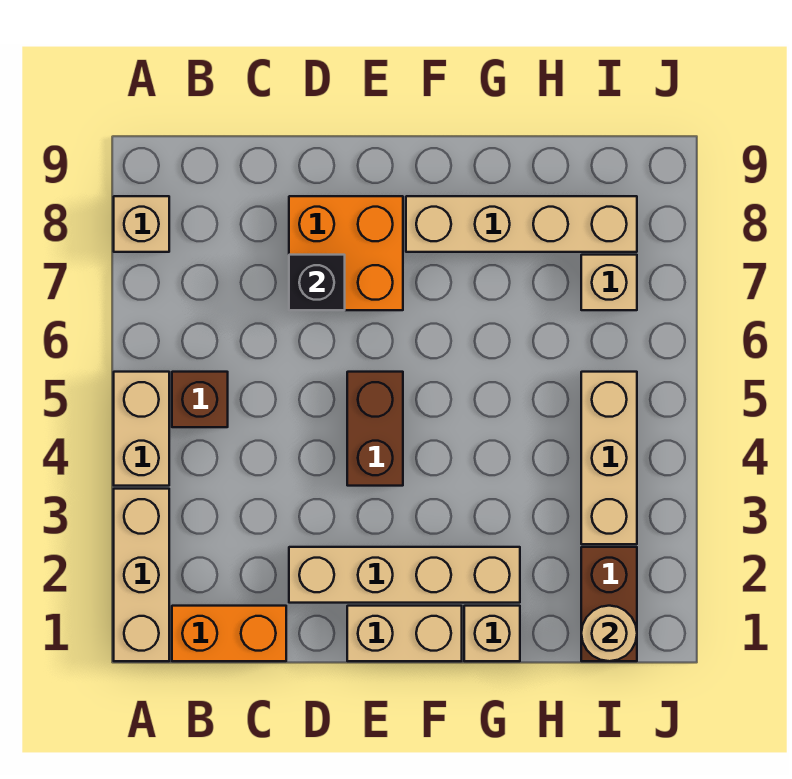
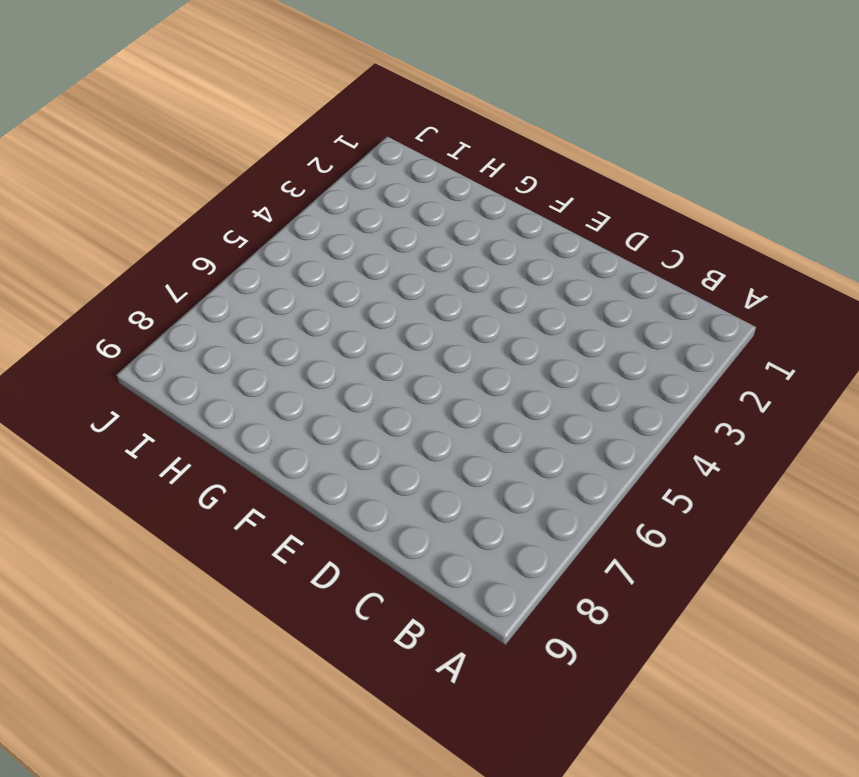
none -> tan 1x3 brick [114,489,169,661]
none -> tan 1x2 brick [114,372,169,486]
none -> tan 1x1 brick [114,196,169,252]

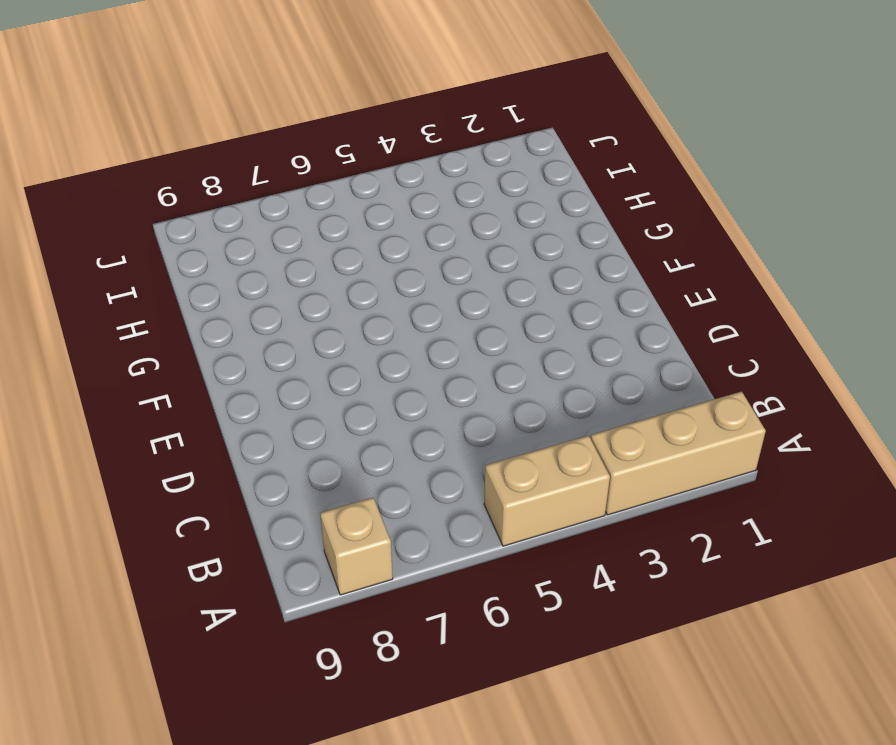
none -> orange 1x2 brick [172,606,286,661]
none -> brown 1x1 brick [172,372,228,427]
none -> tan 1x4 brick [289,547,520,603]

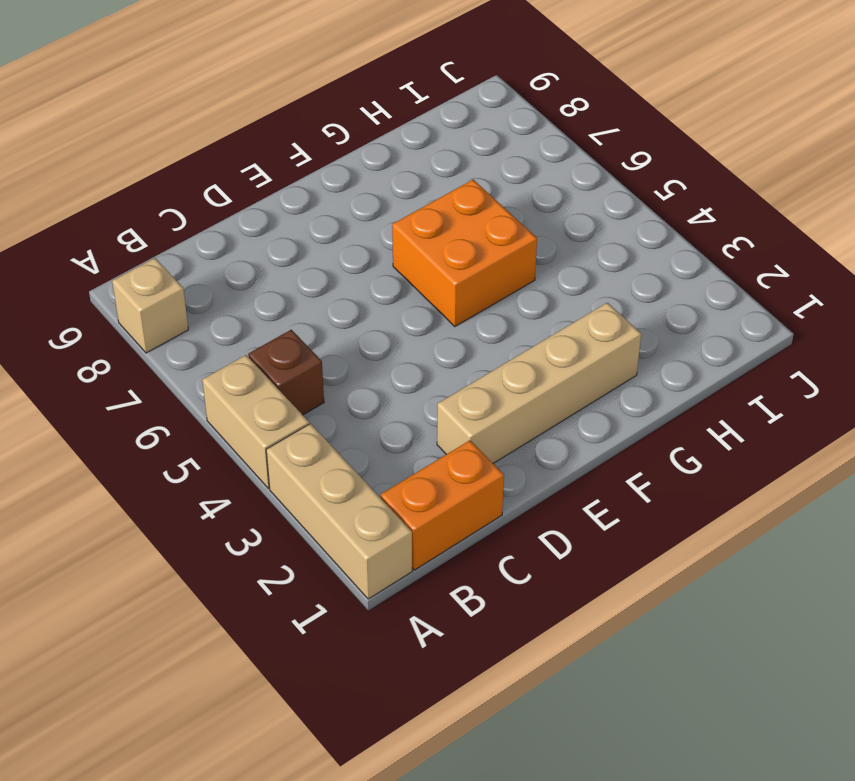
orange 2x2 brick [392,180,537,327] -> orange 2x2 brick moved to [289,196,403,310]
none -> tan 1x2 brick [347,606,462,661]
none -> brown 1x2 brick [347,372,403,486]
none -> tan 1x4 brick [406,196,637,252]

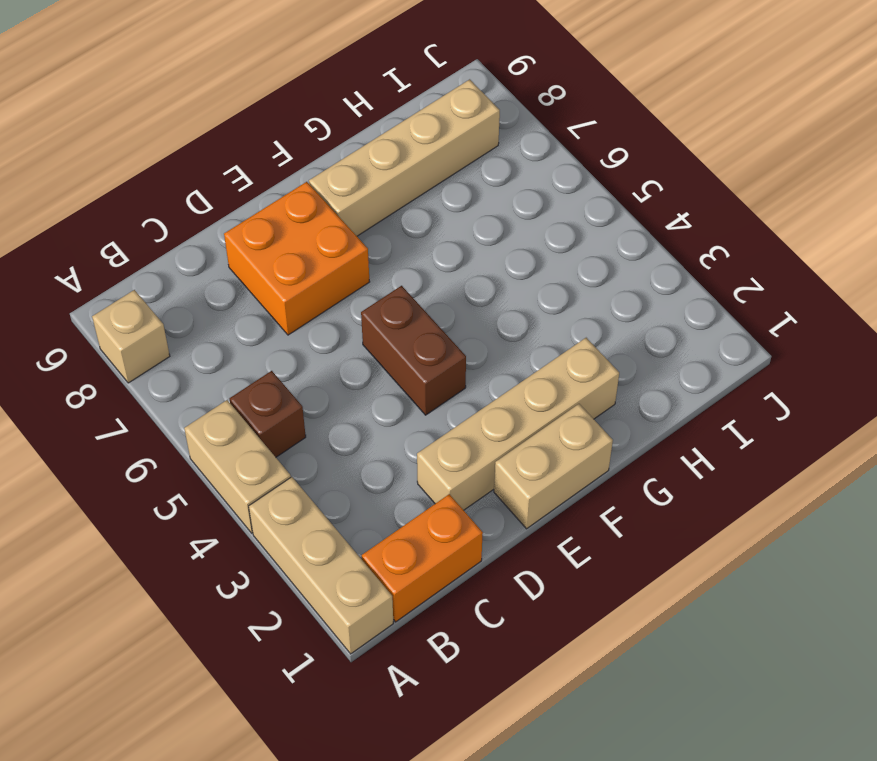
none -> tan 1x1 brick [464,606,520,661]
none -> brown 1x2 brick [581,547,637,661]
none -> tan 1x3 brick [581,372,637,544]

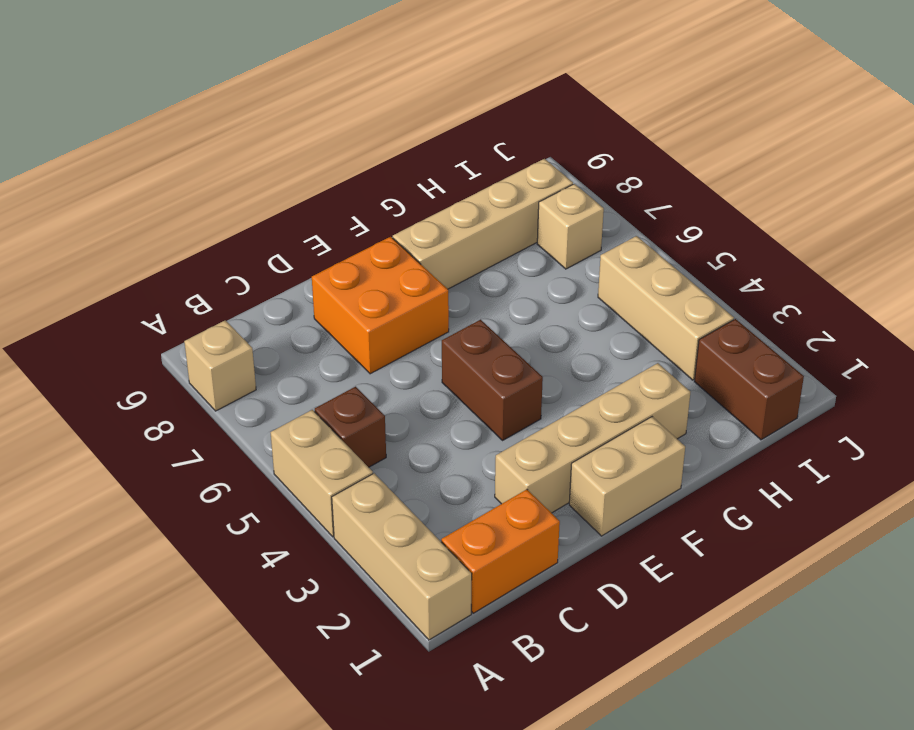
none -> tan 1x1 brick [464,606,520,661]
none -> black 1x1 brick [289,255,345,310]
none -> tan 1x1 round brick [581,606,637,661]

